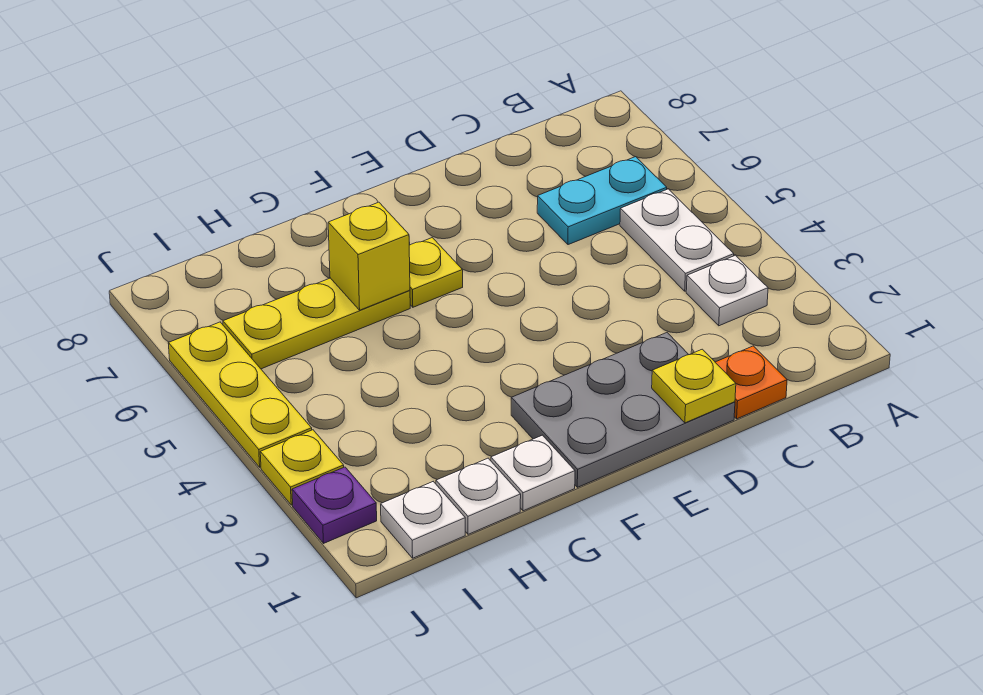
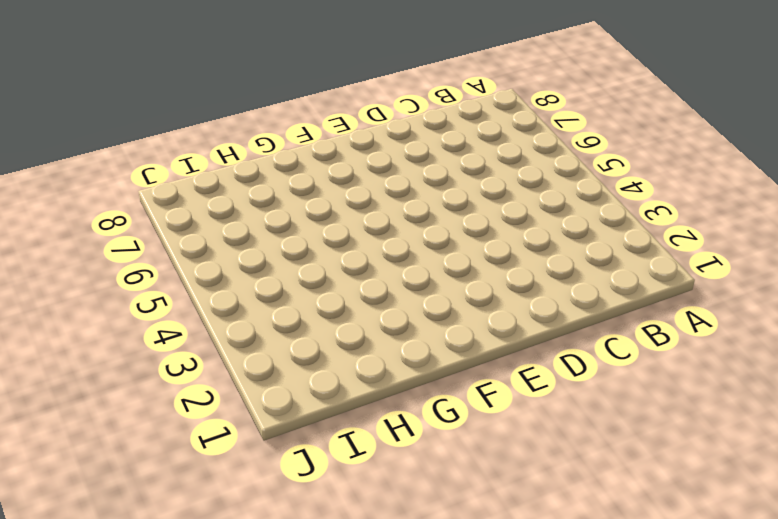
none -> white 1x1 plate [686,255,768,326]
none -> white 1x2 plate [620,189,734,291]
none -> cyan 1x2 plate [537,157,667,245]

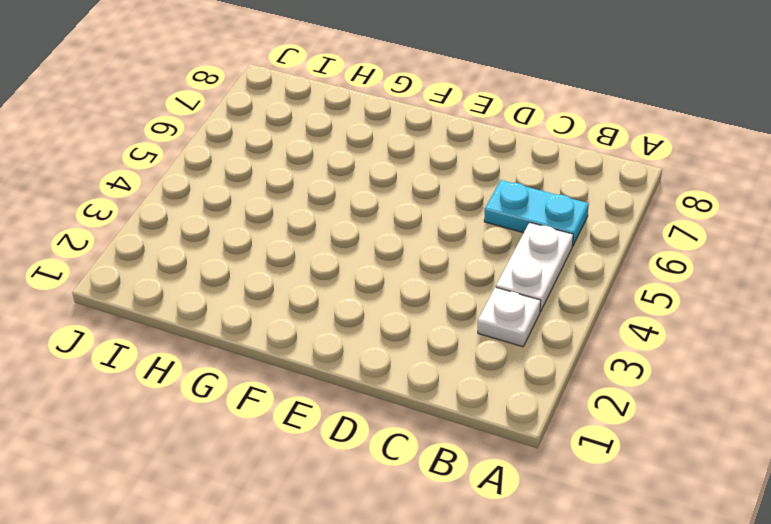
none -> orange 1x1 plate [715,346,787,419]
none -> grey 2x3 plate [511,333,735,487]
none -> yellow 1x1 plate [409,238,463,307]

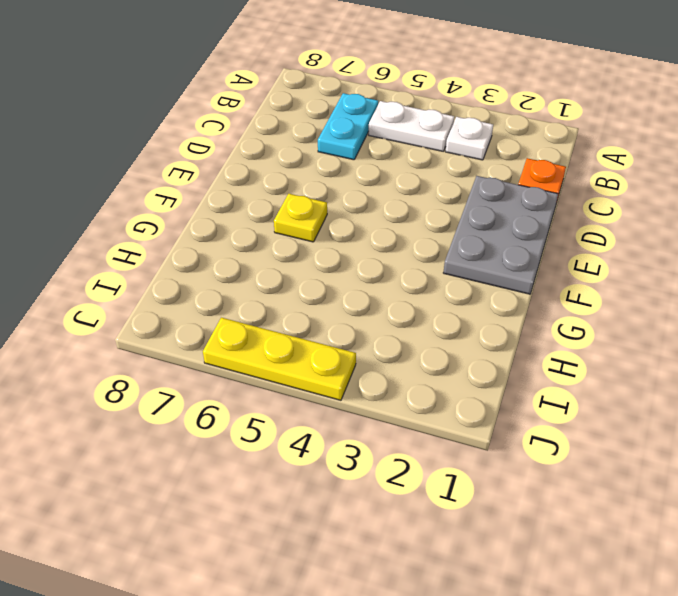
none -> white 1x1 plate [491,435,575,511]
none -> yellow 1x3 plate [223,278,410,369]
none -> white 1x1 plate [436,458,521,534]

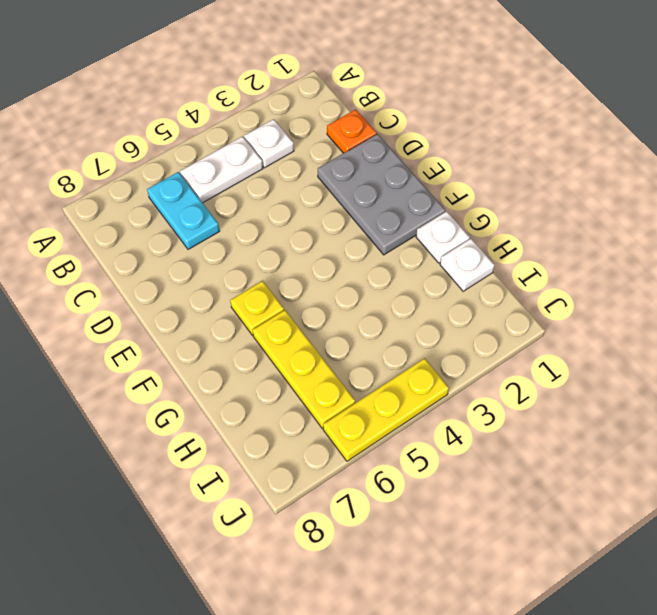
none -> white 1x1 plate [381,482,465,558]
none -> purple 1x1 plate [292,467,377,543]
none -> yellow 1x1 plate [260,430,344,505]

